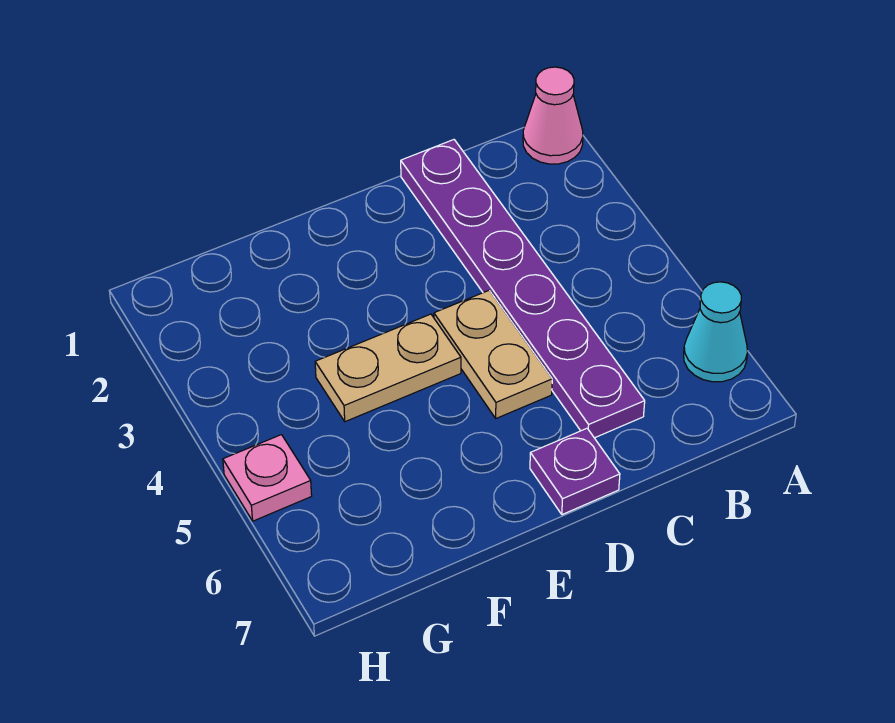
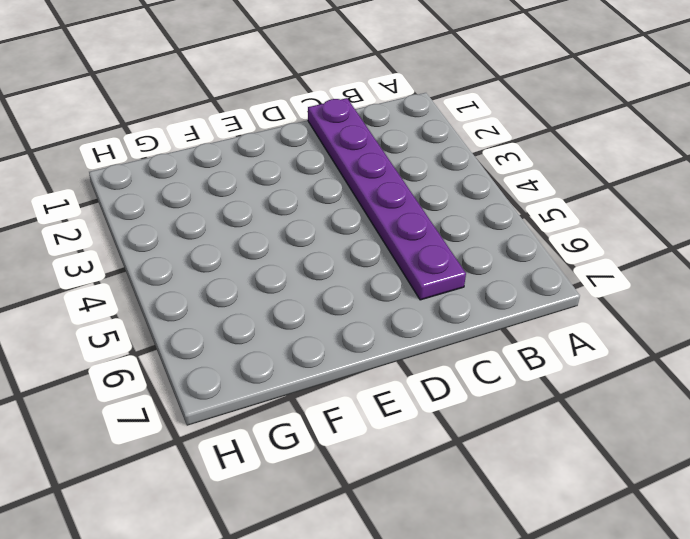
none -> pink 1x1 cone [523,67,583,164]
none -> cyan 1x1 cone [684,282,748,382]

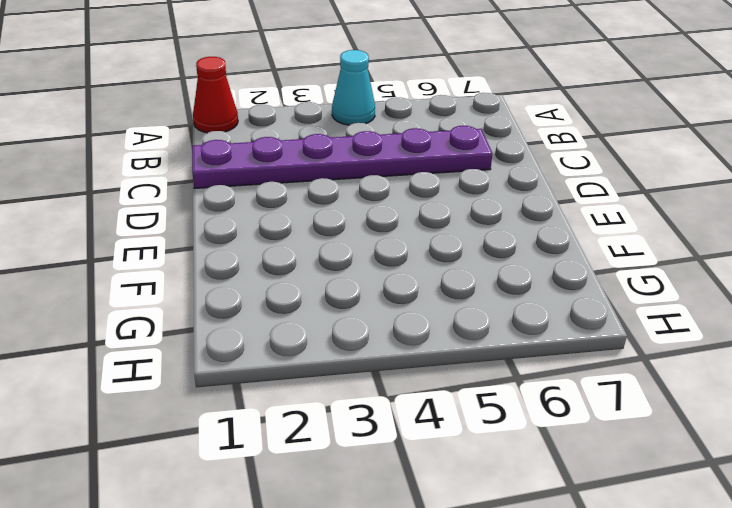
red 1x1 cone [193,57,238,133] -> pink 1x1 cone [523,67,583,164]
cyan 1x1 cone [332,50,375,125] -> cyan 1x1 cone moved to [684,282,748,382]
none -> tan 1x2 plate [434,290,552,418]
none -> purple 1x1 plate [530,428,620,515]

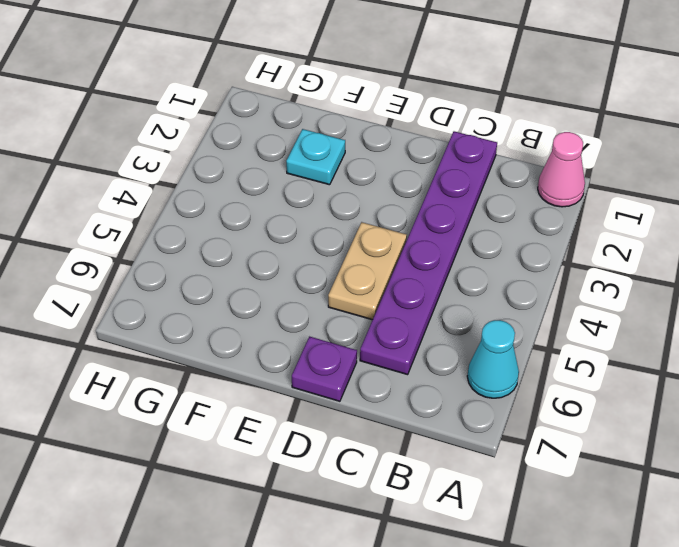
cyan 1x1 plate [286,129,345,185] -> none
none -> tan 1x2 plate [315,314,461,422]
none -> pink 1x1 plate [223,435,312,521]

